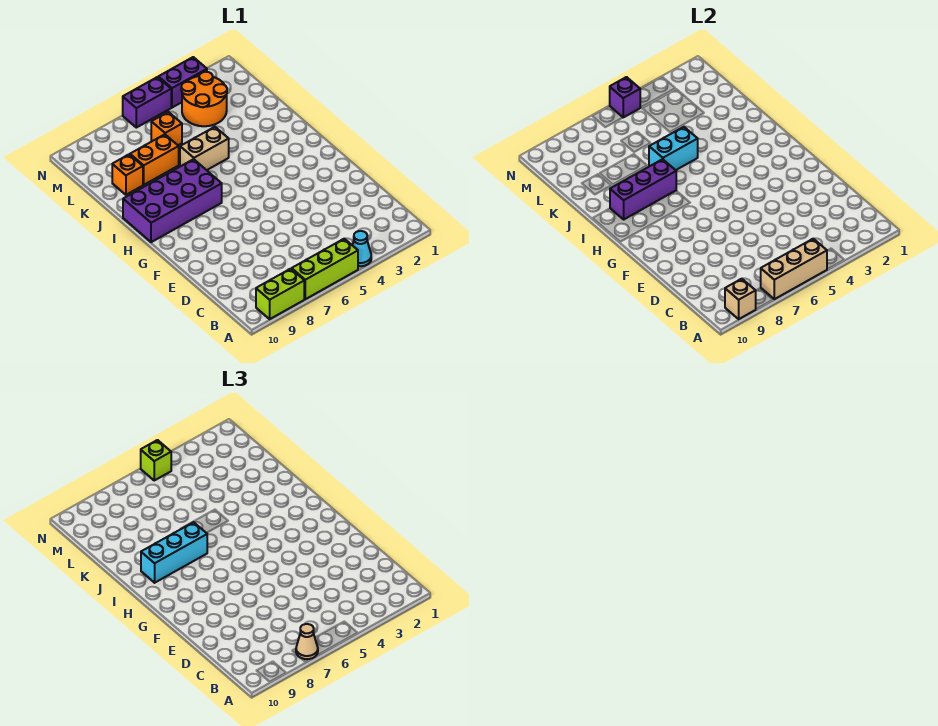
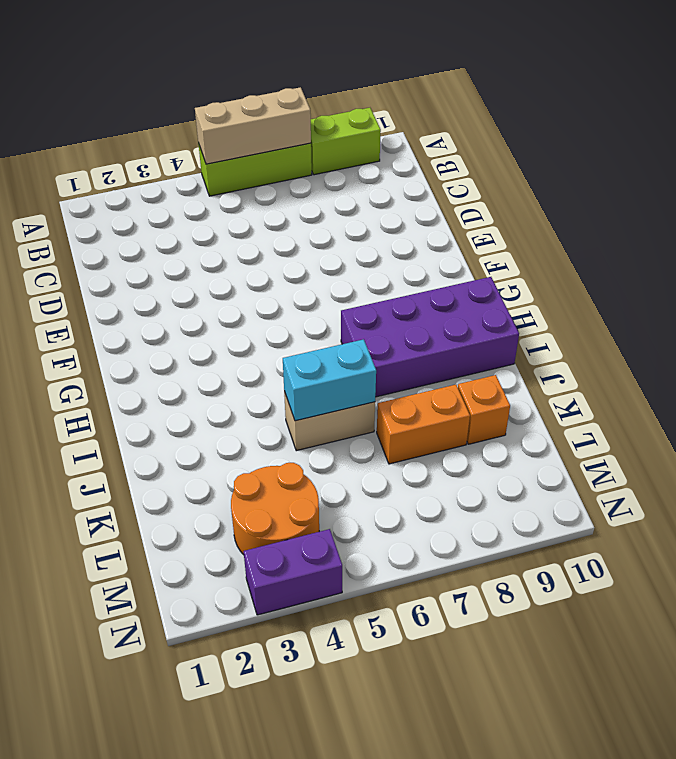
none -> cyan 1x1 cone [353,231,371,266]
none -> orange 1x1 brick [151,112,182,145]
none -> purple 1x2 brick [123,77,171,128]

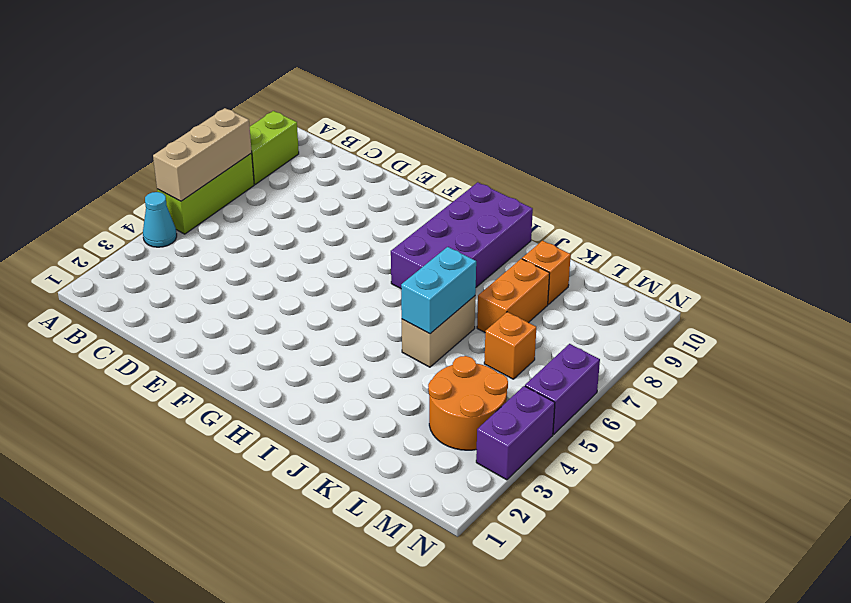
none -> tan 1x1 brick [725,279,756,319]
none -> purple 1x3 brick [610,159,676,219]
none -> purple 1x1 brick [610,77,640,117]

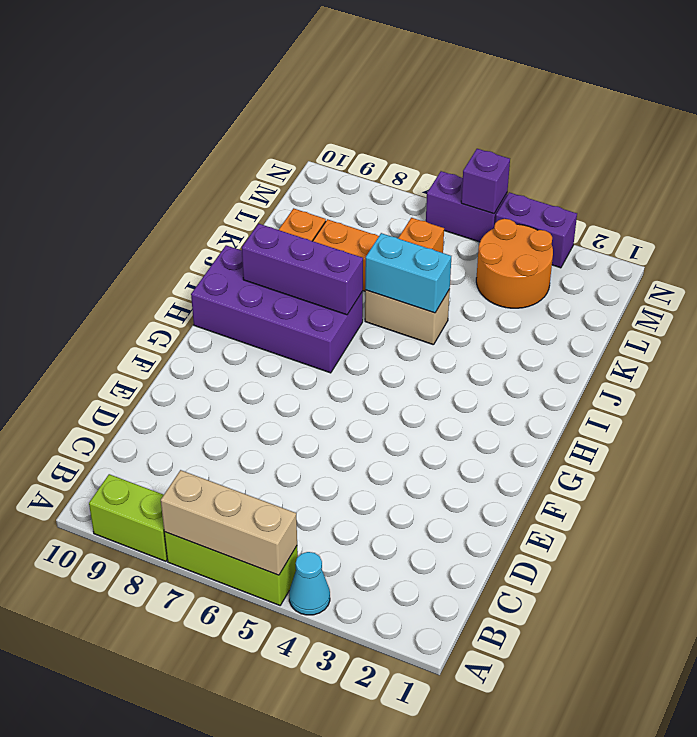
none -> tan 1x1 brick [725,279,756,319]
none -> tan 1x1 cone [296,624,318,659]
none -> cyan 1x3 brick [141,522,207,583]

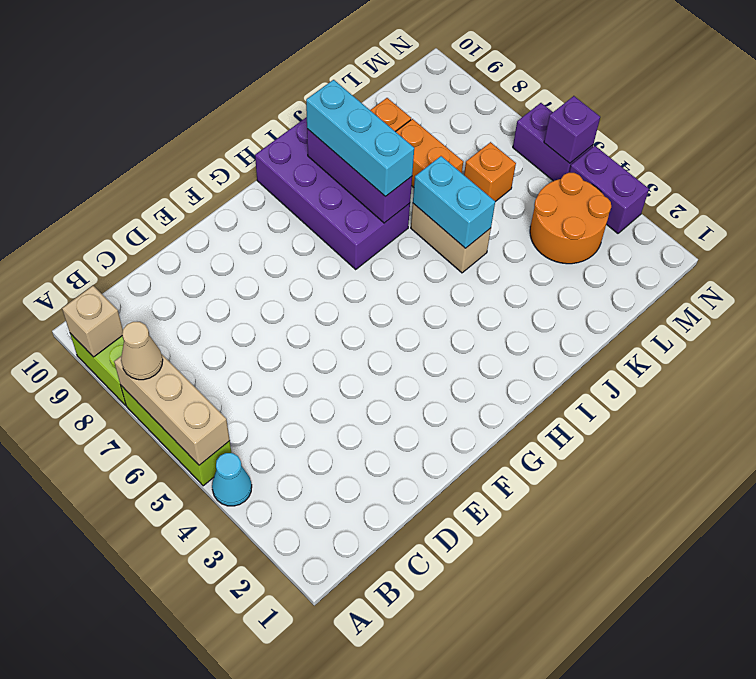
none -> lime 1x1 brick [141,440,171,480]

